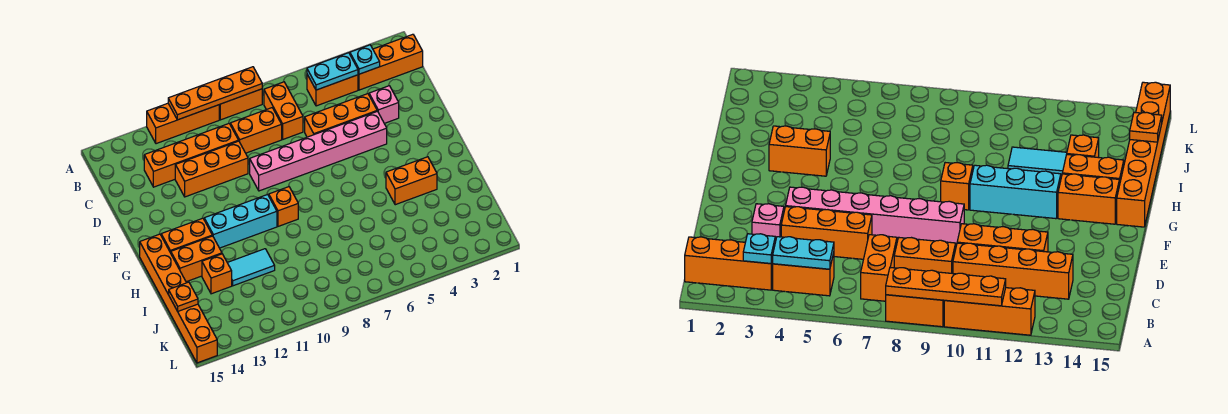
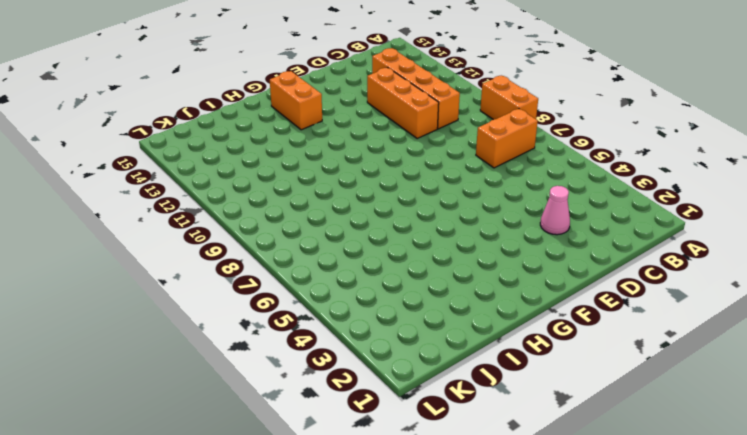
pink 1x1 cone [540,186,570,235] -> pink 1x1 brick [369,86,399,123]
none -> orange 1x3 brick [147,103,219,144]
none -> orange 1x3 brick [358,34,423,90]
none -> orange 1x2 brick [307,75,358,106]

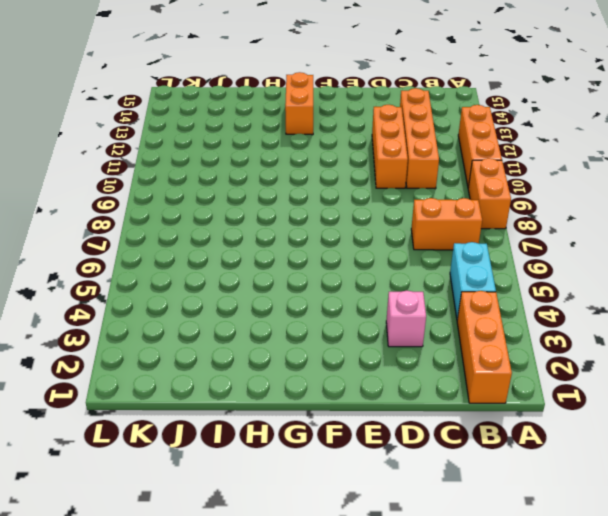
cyan 1x2 brick [450,242,496,319] -> orange 1x2 brick [307,75,358,106]
none -> orange 1x2 brick [230,108,282,153]
none -> orange 1x3 brick [305,94,377,137]
none -> pink 1x6 brick [250,111,387,191]

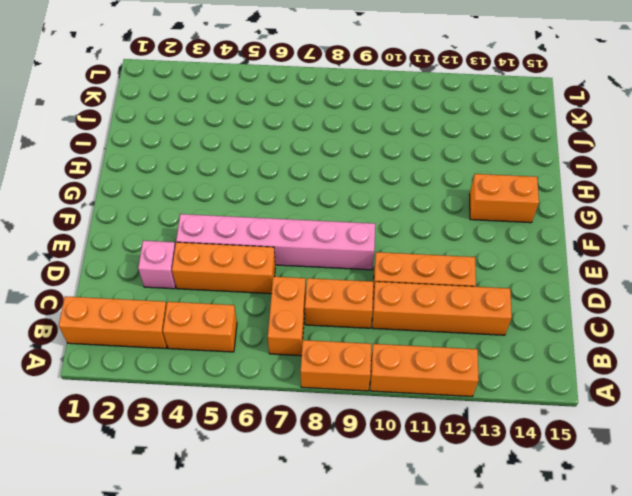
none -> orange 1x1 brick [269,187,298,226]
none -> cyan 1x3 brick [204,194,277,248]
none -> orange 1x6 brick [140,234,217,363]

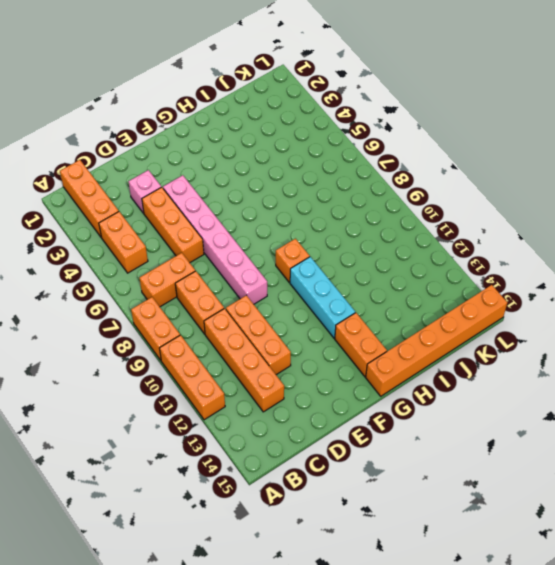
none -> orange 1x2 brick [386,157,437,205]
none -> orange 1x2 brick [171,236,222,282]
none -> cyan 1x2 tile [227,249,275,286]

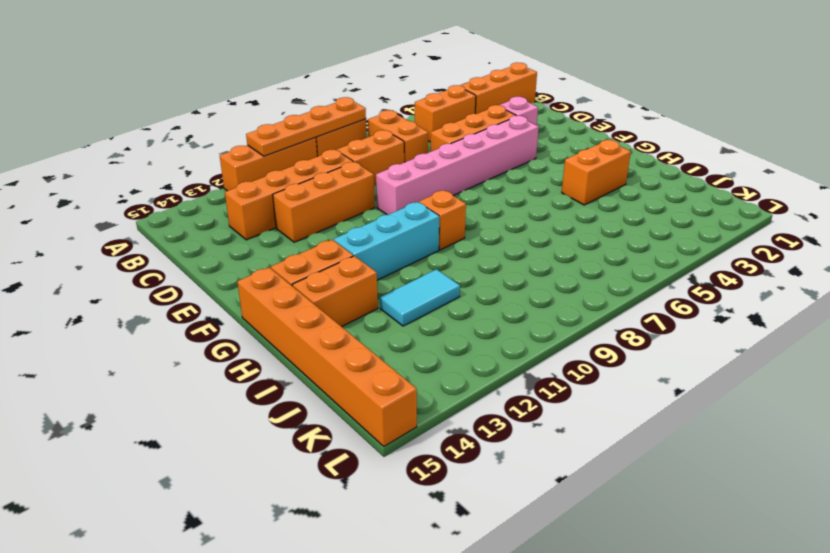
none -> orange 1x1 brick [202,254,232,294]
none -> cyan 1x1 plate [350,45,380,74]
none -> cyan 1x2 plate [307,53,358,90]

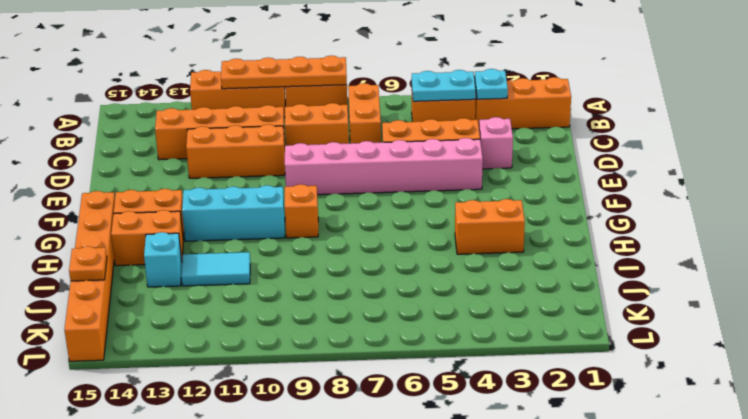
cyan 1x1 brick [144,232,182,287] -> orange 1x1 brick [202,254,232,294]

